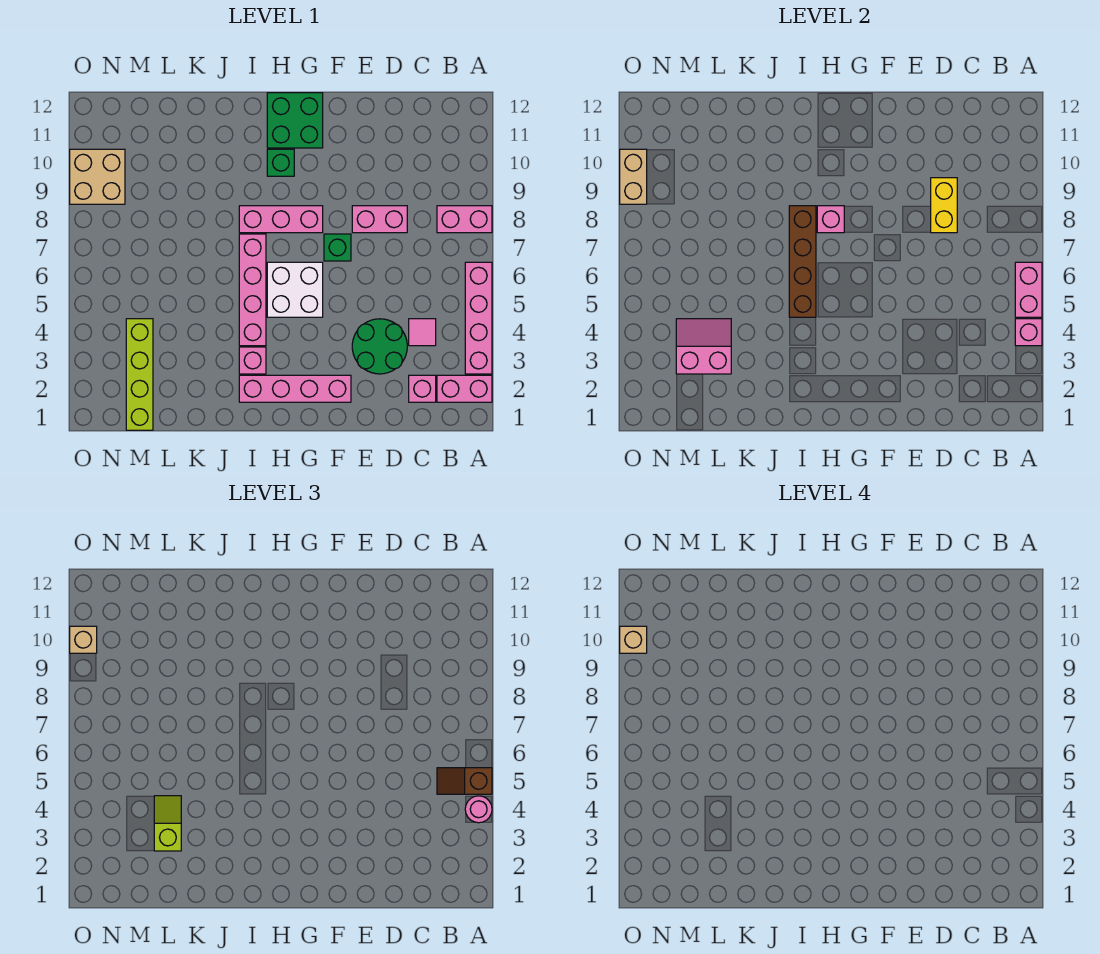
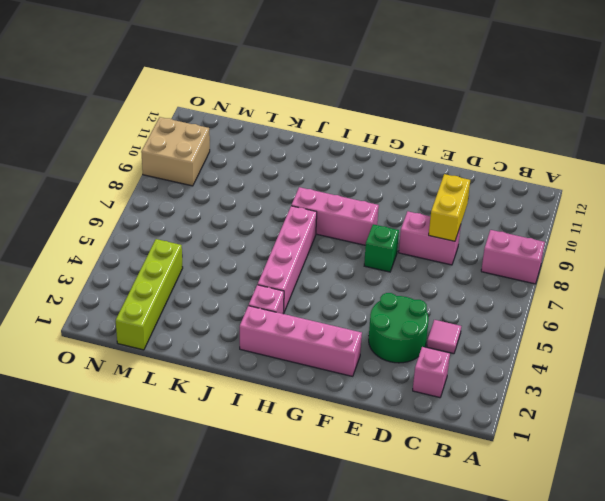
none -> pink 1x2 brick [437,375,492,402]
none -> pink 1x4 brick [465,262,492,374]
none -> white 2x2 brick [267,262,323,317]

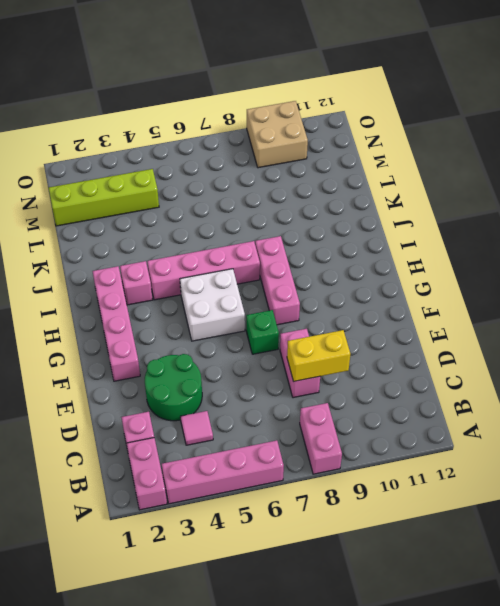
none -> green 2x2 brick [267,93,323,148]
none -> green 1x1 brick [267,149,294,176]
none -> pink 1x1 brick [1015,319,1042,346]

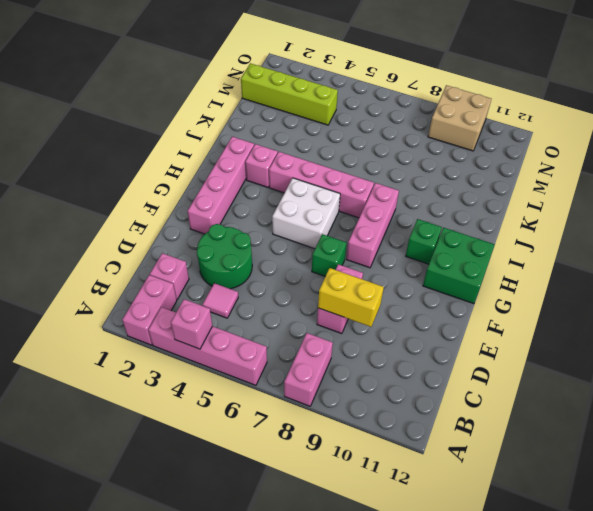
none -> pink 1x2 brick [1015,262,1042,317]
none -> pink 1x1 brick [817,206,844,233]
none -> brown 1x4 brick [789,206,816,317]

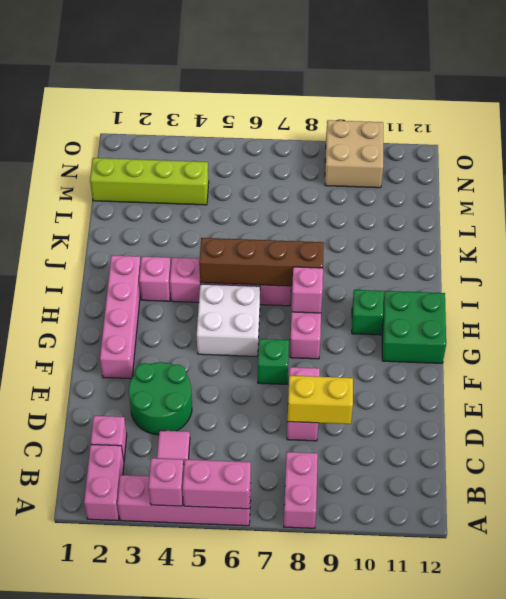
none -> pink 2x2 slope [676,319,731,374]
none -> tan 1x2 brick [620,149,647,204]
none -> pink 1x1 round brick [465,796,492,823]

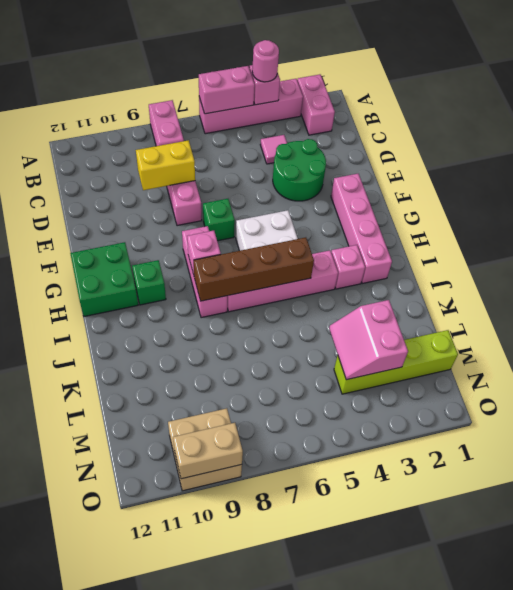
none -> pink 1x1 brick [409,375,436,402]
none -> brown 1x2 slope [437,768,492,794]
none -> lime 1x2 slope [154,796,181,851]

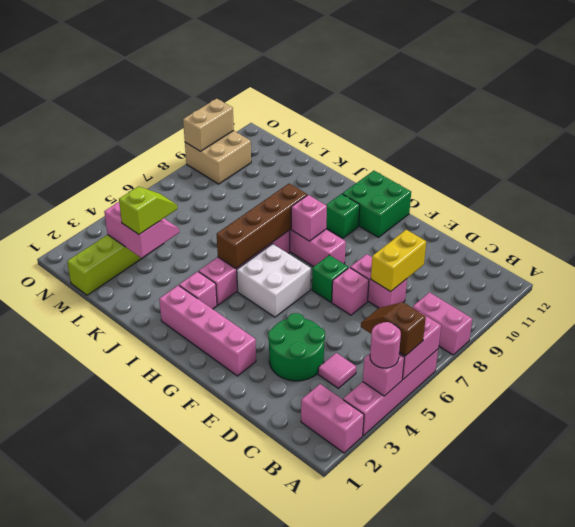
pink 1x1 brick [332,268,369,315] -> pink 1x1 brick moved to [409,375,436,402]
none -> tan 1x1 brick [70,626,97,653]
none -> tan 1x1 brick [620,626,647,653]

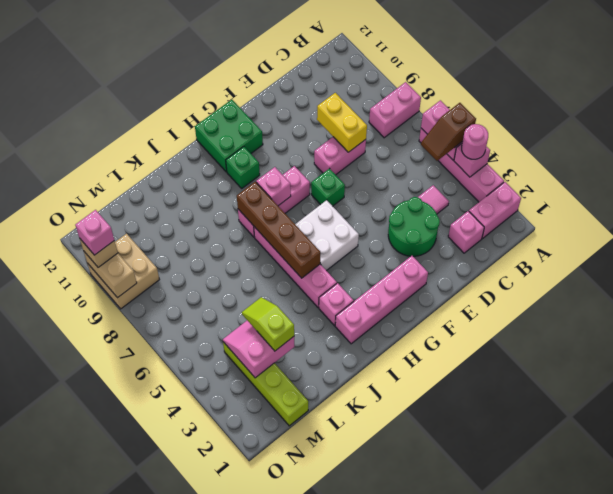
pink 1x1 brick [75,210,114,255] -> tan 1x1 brick [620,626,647,653]

